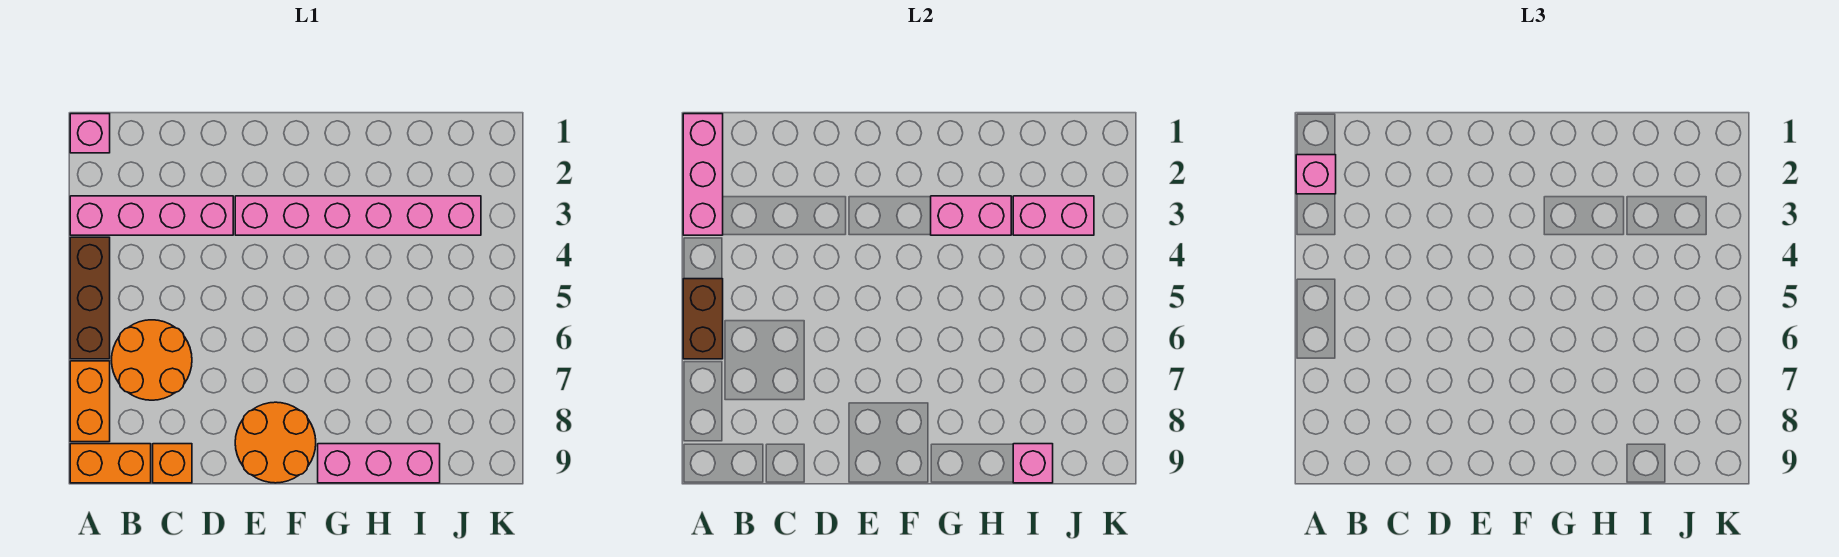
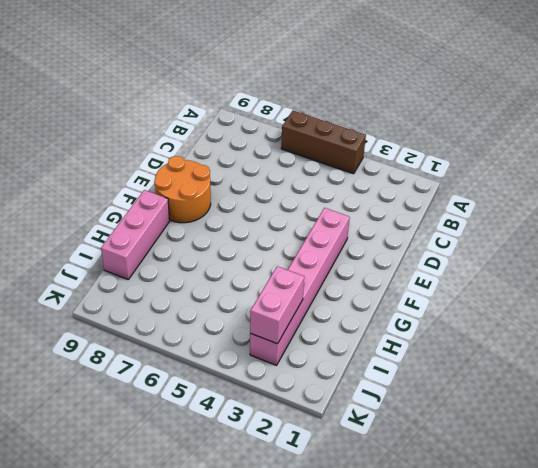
none -> pink 1x1 brick [70,114,110,153]
none -> pink 1x4 brick [70,196,233,235]
none -> orange 1x2 brick [70,361,110,442]

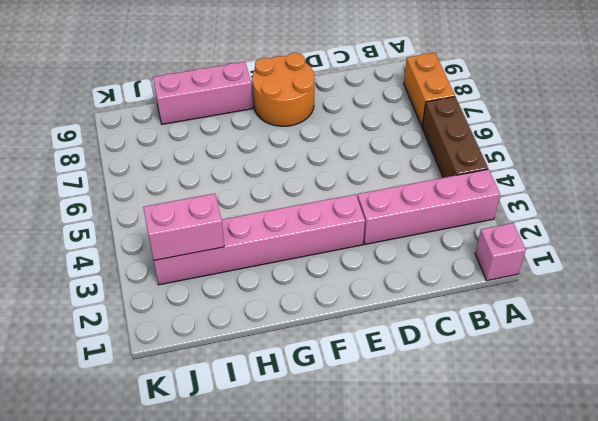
none -> orange 1x2 brick [70,444,151,483]
none -> orange 2x2 round brick [112,320,192,400]
none -> orange 1x1 brick [153,444,192,483]

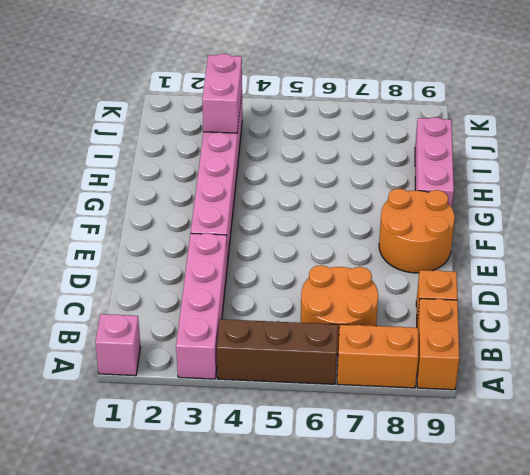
none -> pink 1x3 brick [683,114,723,235]
none -> brown 1x2 brick [683,279,723,359]
none -> pink 1x2 brick [931,196,1011,235]

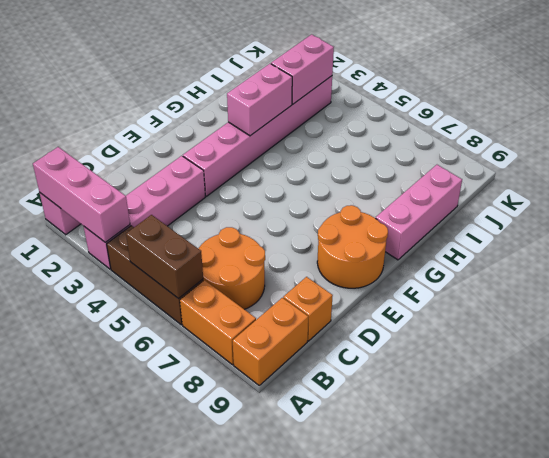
none -> pink 1x1 brick [1013,444,1053,483]
none -> pink 1x1 brick [1296,155,1336,194]

